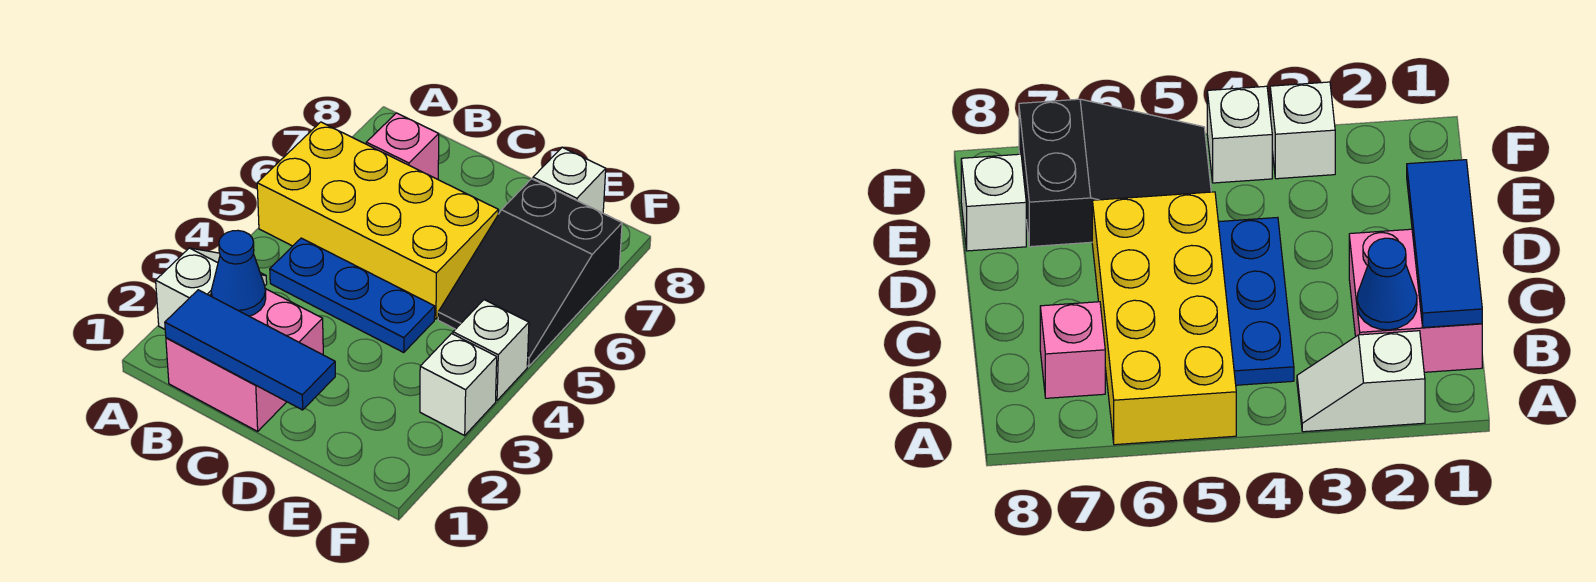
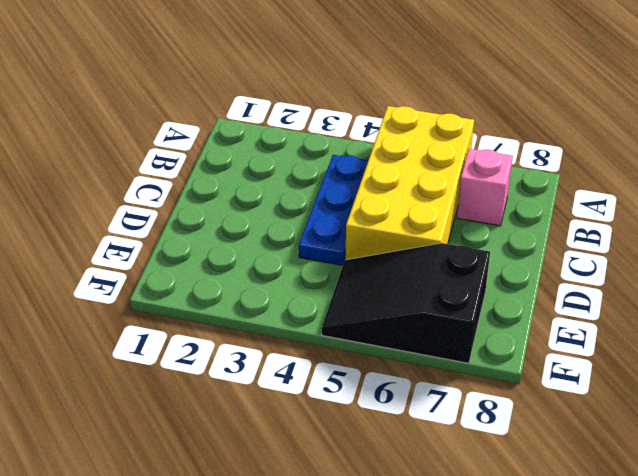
none -> white 1x2 slope [156,248,267,329]
none -> pink 2x2 brick [166,289,323,431]

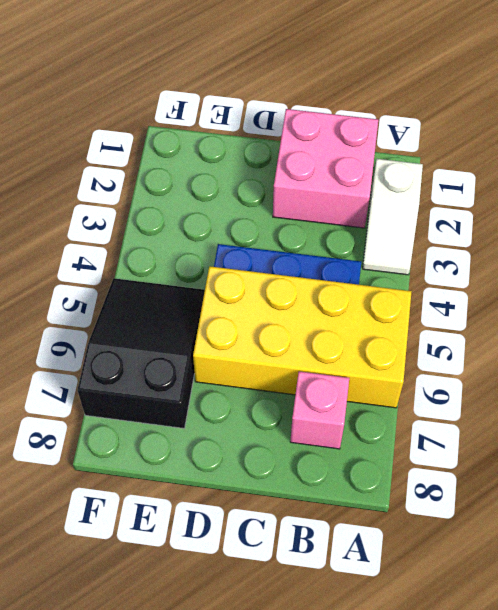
none -> white 1x1 brick [533,148,606,213]
none -> white 1x1 brick [420,334,497,435]

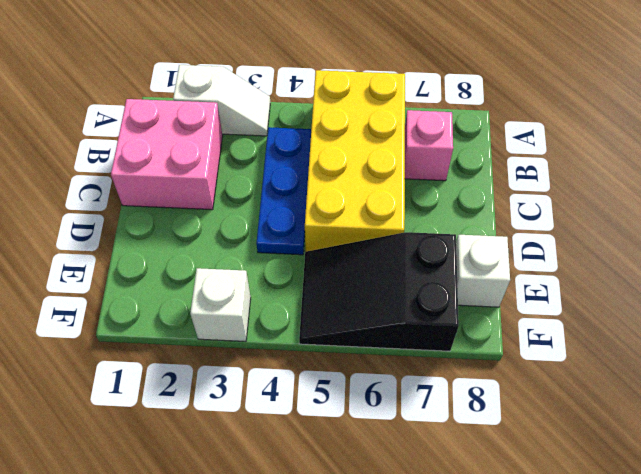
none -> white 1x1 brick [453,300,529,401]
none -> blue 1x3 tile [165,290,335,410]

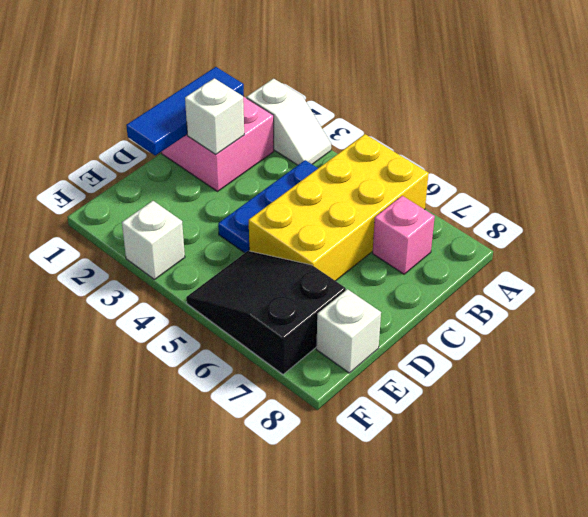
white 1x1 brick [185,78,244,154] -> white 1x1 brick moved to [453,300,529,401]
none -> blue 1x1 cone [211,231,266,316]

